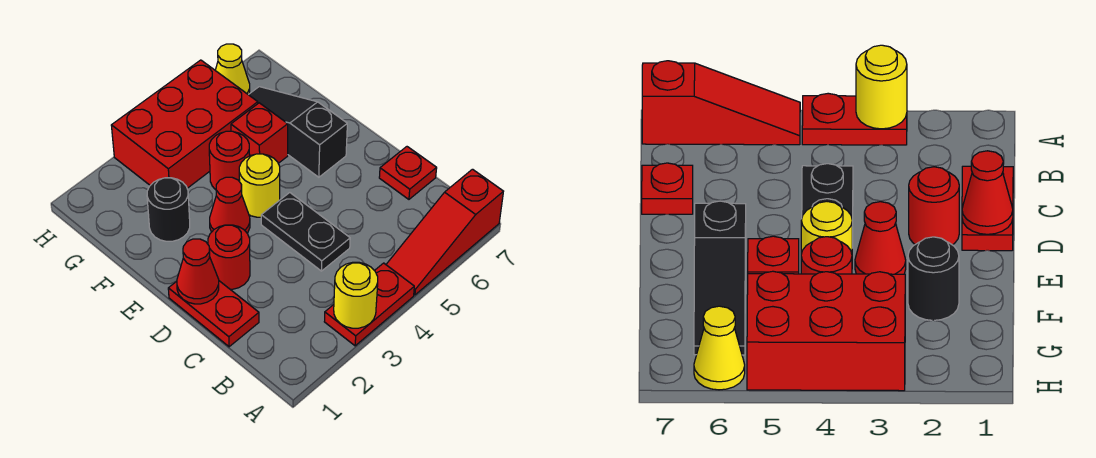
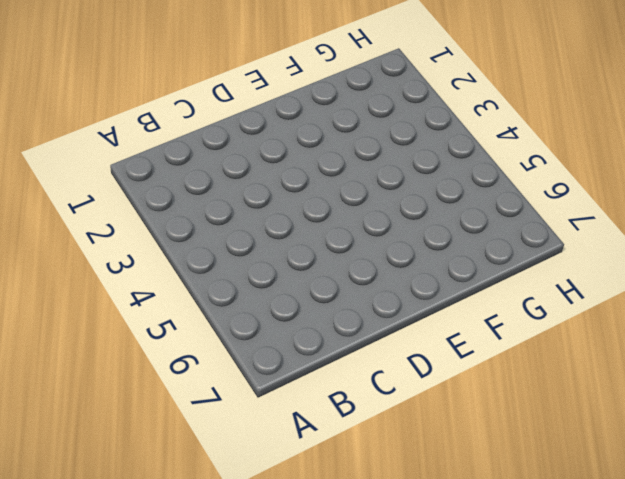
none -> red 1x2 plate [324,263,414,346]
none -> red 1x3 slope [386,169,503,295]
none -> red 1x2 plate [168,281,259,347]

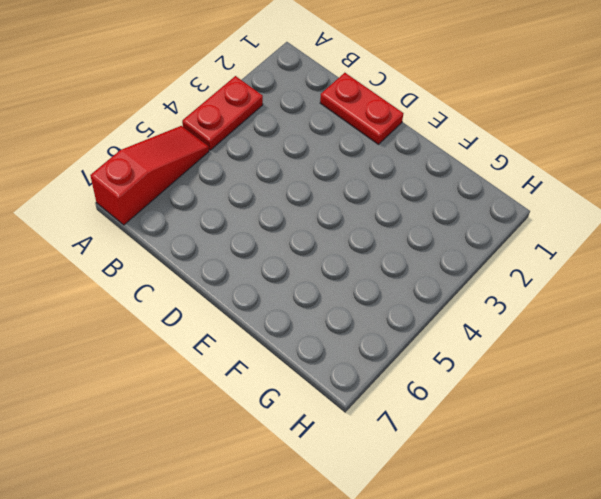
none -> black 1x2 plate [261,193,350,271]
none -> red 1x1 plate [379,147,437,199]
none -> red 1x1 round brick [208,225,250,289]

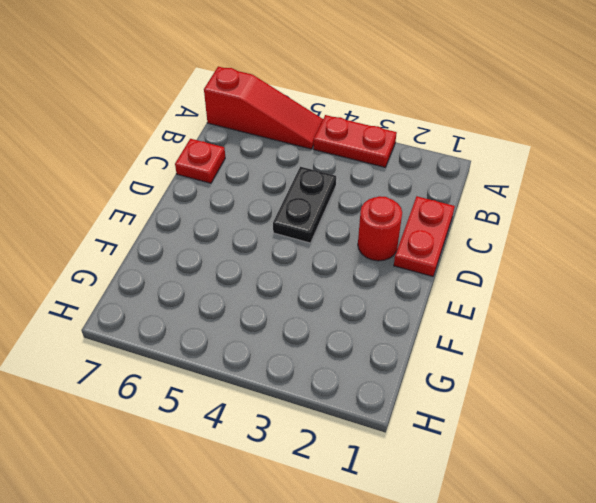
none -> red 1x1 cone [210,177,250,233]
none -> yellow 1x1 round brick [239,154,280,217]
none -> black 1x3 slope [249,87,347,177]

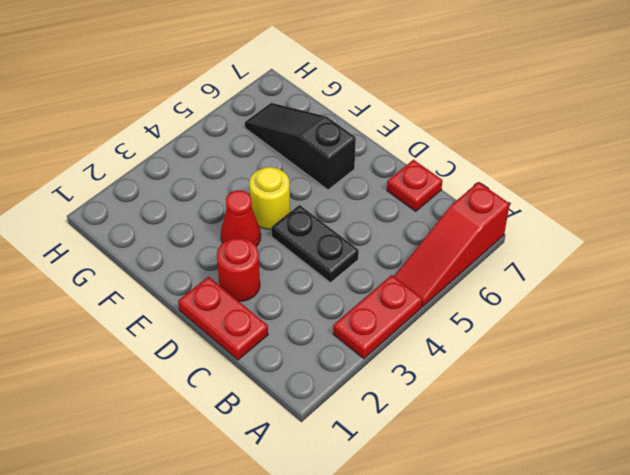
none -> black 1x1 round brick [147,178,190,241]
none -> red 1x1 round brick [209,131,250,190]
none -> red 1x1 brick [231,103,288,163]

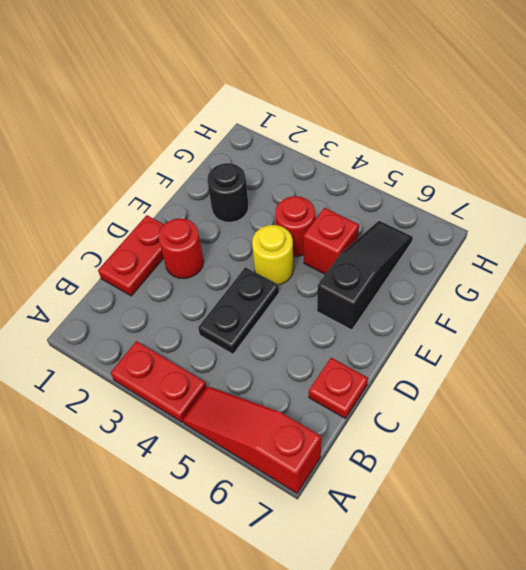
none -> red 1x1 cone [210,177,250,233]
none -> red 2x3 brick [111,60,258,188]
none -> yellow 1x1 cone [215,44,250,95]

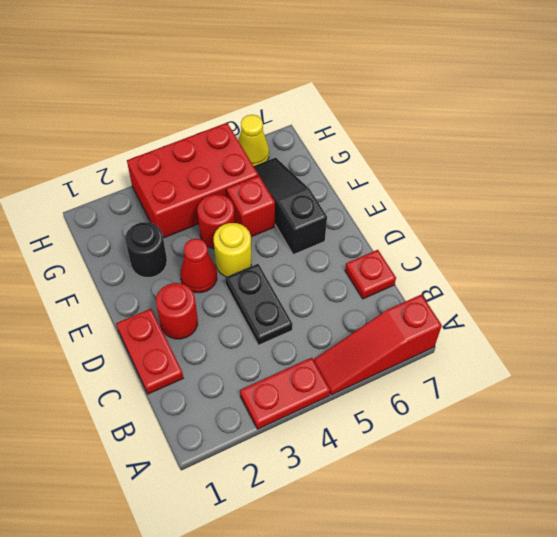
none -> yellow 1x1 round brick [334,262,378,328]
none -> red 1x1 cone [177,239,219,304]

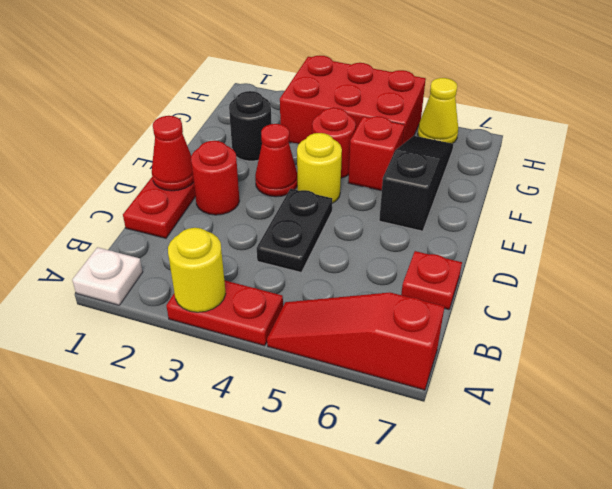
white 1x1 plate [72,247,143,305] -> none

